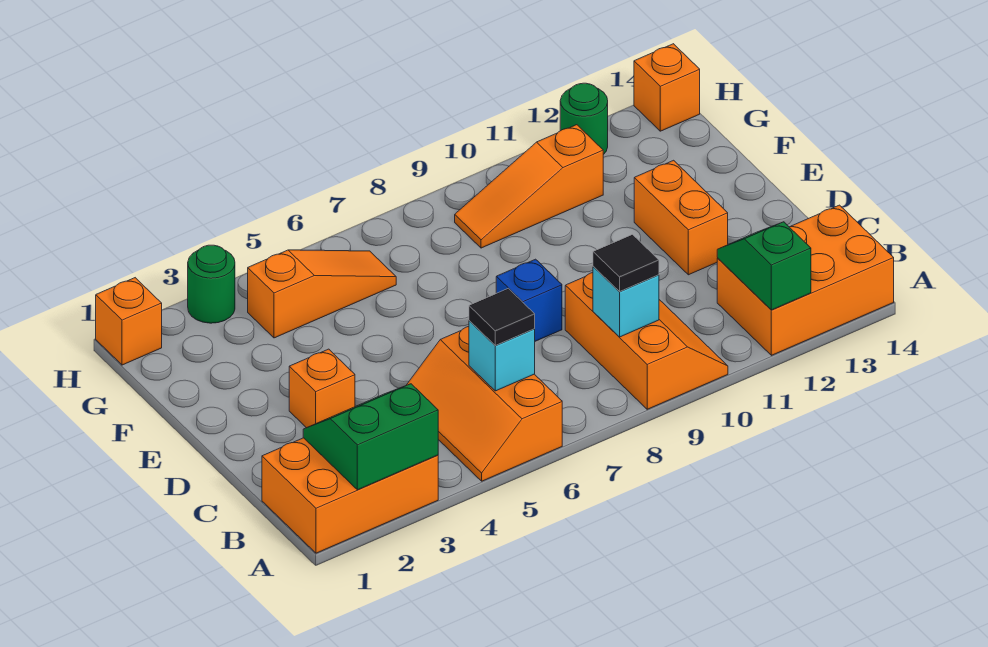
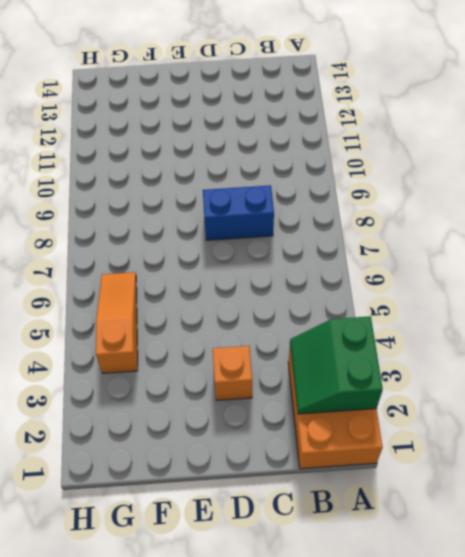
blue 1x2 brick [203,185,274,240] -> blue 1x1 brick [496,259,562,341]
none -> orange 2x3 slope [407,327,562,481]
none -> orange 2x3 slope [565,273,728,409]
none -> orange 2x3 brick [717,205,894,355]

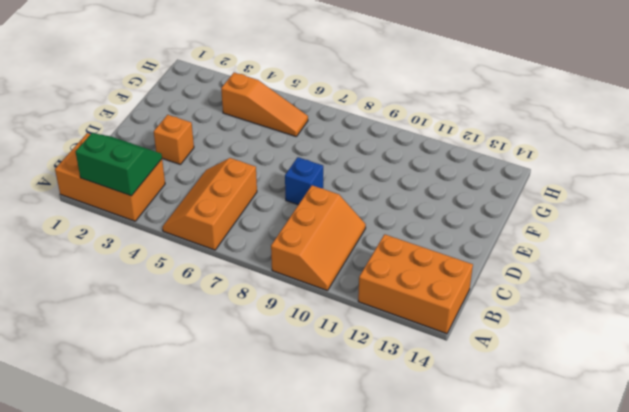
none -> orange 1x2 brick [634,160,728,275]
none -> orange 1x3 slope [455,125,603,248]
none -> orange 1x1 brick [96,278,162,365]

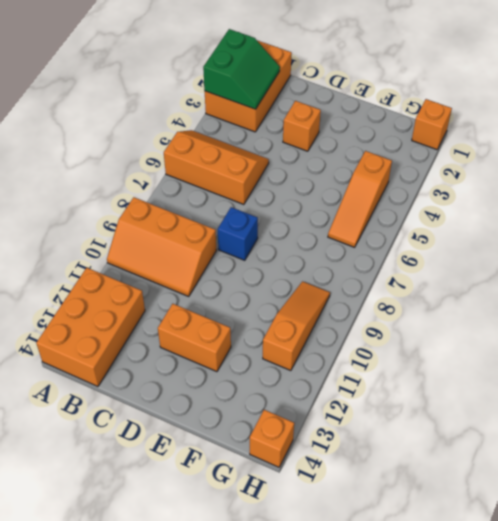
none -> green 1x1 round brick [188,245,235,323]
none -> green 1x1 round brick [560,83,608,155]
none -> green 1x2 slope [717,222,811,310]

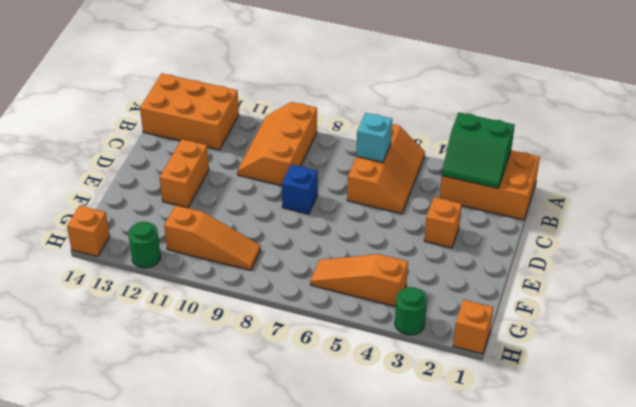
none -> green 1x2 slope [717,222,811,310]
none -> cyan 1x1 brick [593,267,659,337]
none -> black 1x1 tile [469,288,535,345]

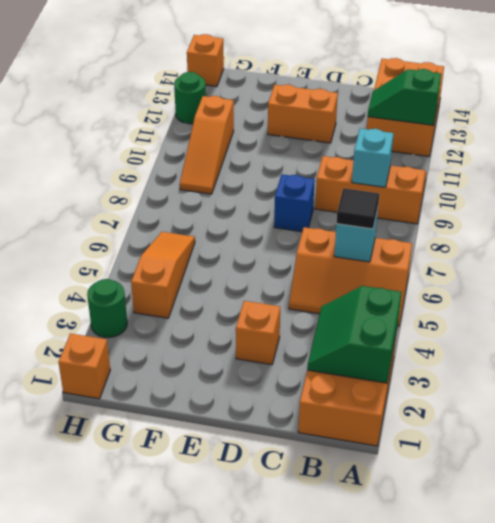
none -> black 1x1 tile [593,235,659,291]

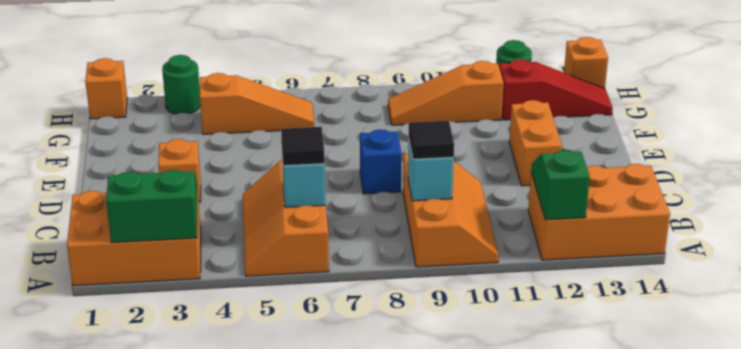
red 1x3 slope [500,59,613,120] -> none

